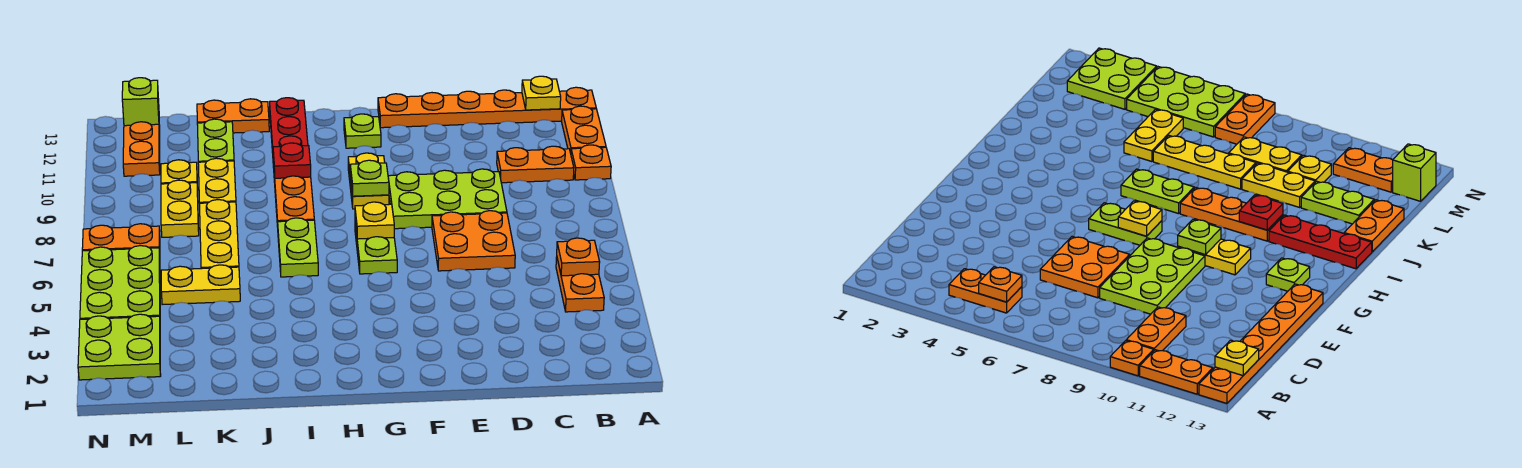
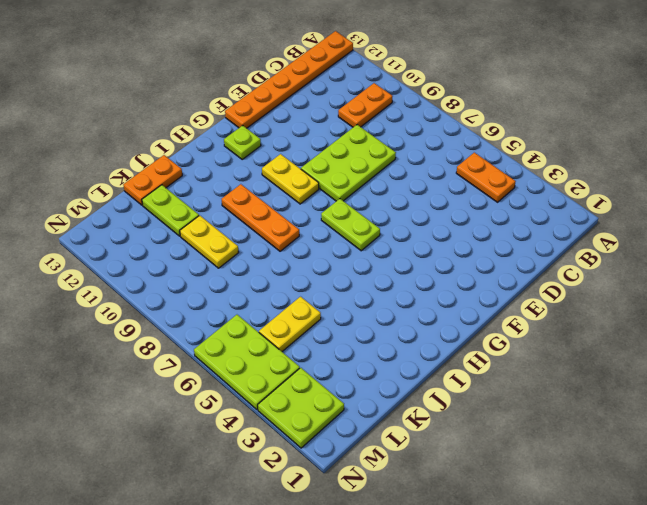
none -> orange 1x1 plate [571,145,611,180]
none -> orange 1x2 plate [562,106,606,153]
none -> orange 2x2 plate [432,211,515,271]
none -> lime 1x2 plate [278,218,318,277]

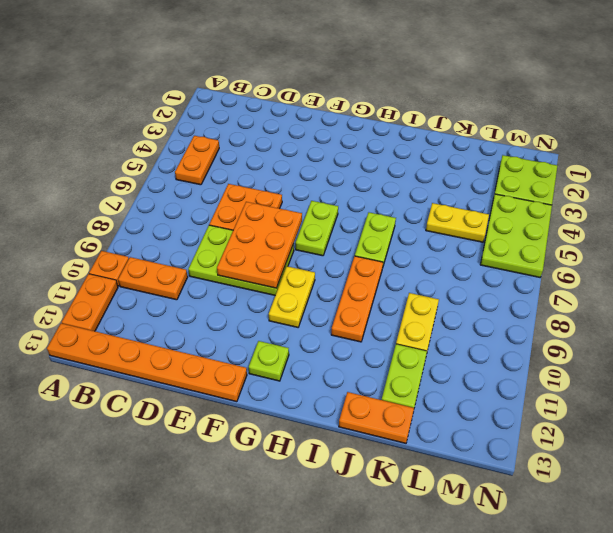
orange 2x3 plate [217,202,302,288] -> none
none -> red 1x3 plate [270,98,308,168]
none -> yellow 1x3 plate [200,200,239,269]
none -> yellow 1x2 plate [161,180,199,237]
none -> yellow 1x1 plate [161,160,198,190]

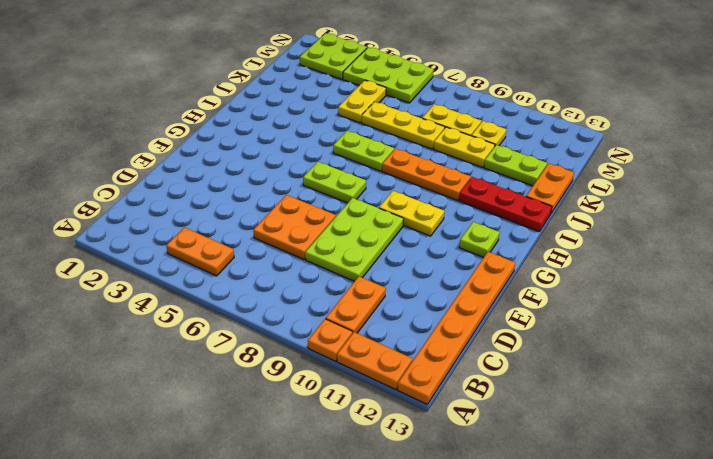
none -> orange 1x2 plate [82,224,160,251]
none -> orange 1x2 plate [123,122,160,176]
none -> lime 1x1 brick [122,78,160,134]
none -> orange 1x1 plate [557,238,600,276]

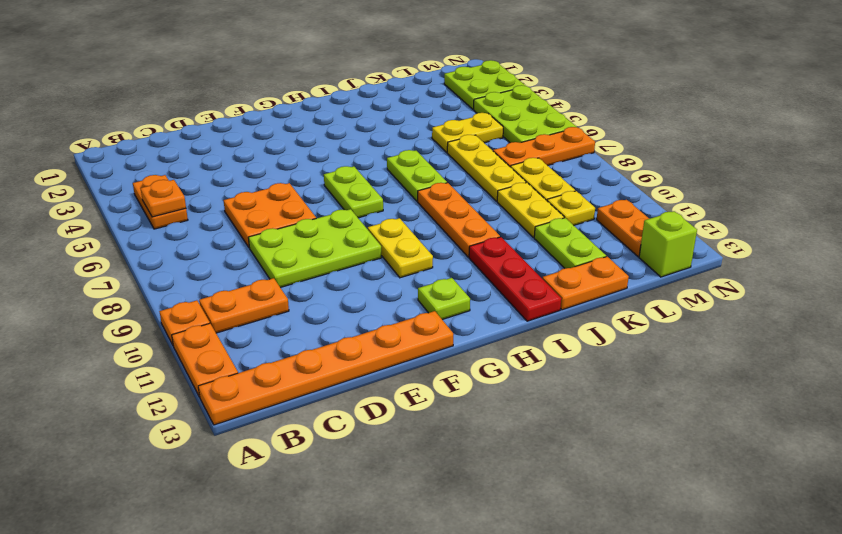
orange 1x3 plate [493,127,595,167] -> orange 1x2 plate [82,224,160,251]
none -> yellow 1x1 plate [522,76,561,110]
none -> yellow 1x1 plate [355,202,394,239]
none -> lime 1x1 plate [350,160,389,196]
none -> red 1x1 plate [273,143,311,178]

